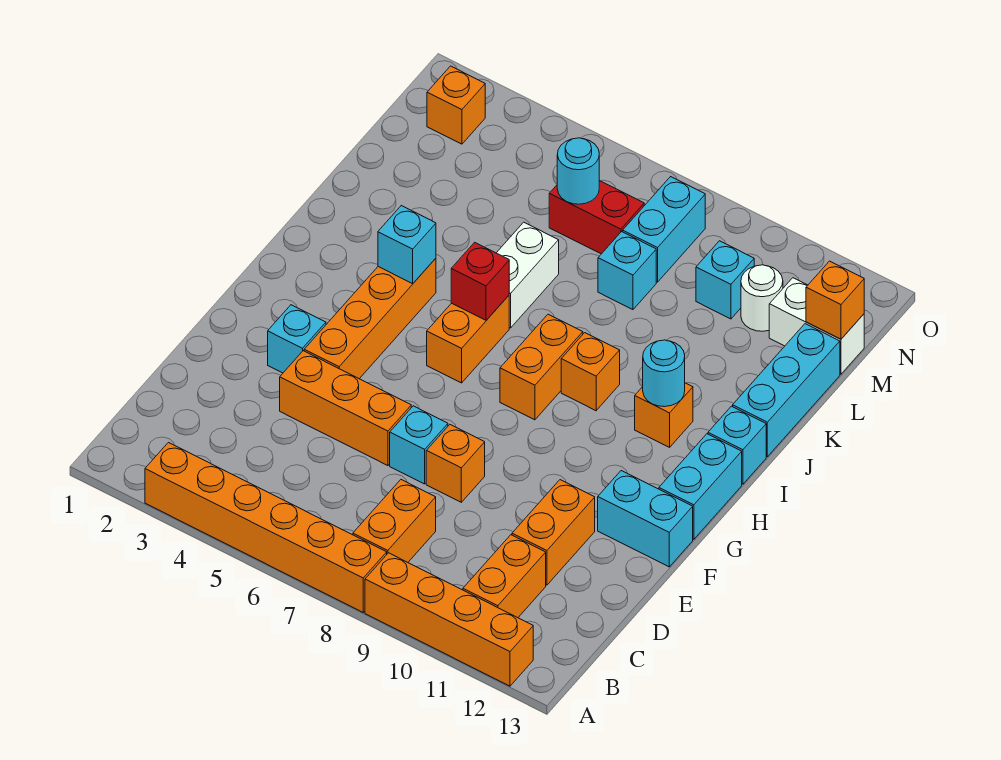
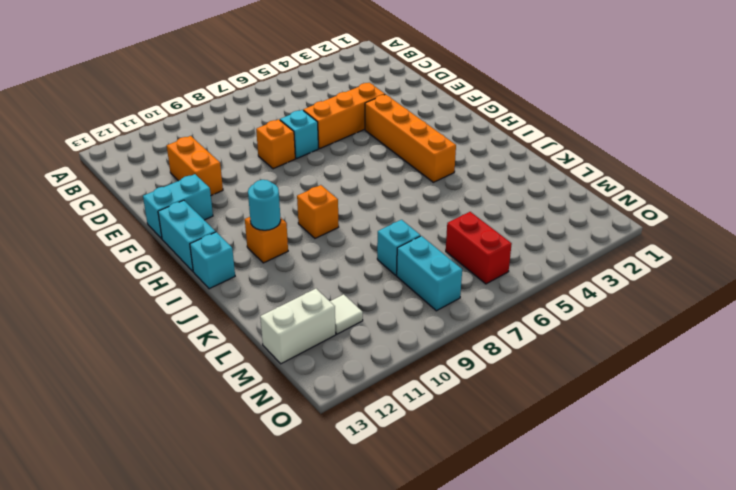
red 1x2 brick [446,212,512,284] -> red 1x2 brick turned to [549,181,644,254]
white 1x1 tile [330,294,363,334] -> white 1x1 round brick [741,265,783,331]
none -> orange 1x6 brick [145,443,387,612]
none -> orange 1x4 brick [365,553,533,686]
none -> orange 1x2 brick [353,480,436,562]
none -> orange 1x2 brick [463,535,546,618]

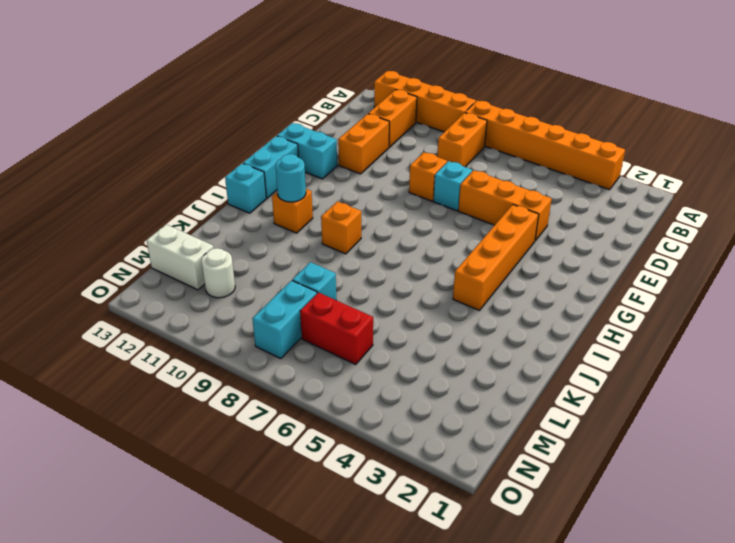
none -> cyan 1x1 brick [268,305,326,373]
none -> orange 1x2 brick [427,296,509,383]
none -> orange 1x2 brick [500,314,583,420]
none -> white 1x2 brick [497,222,559,328]

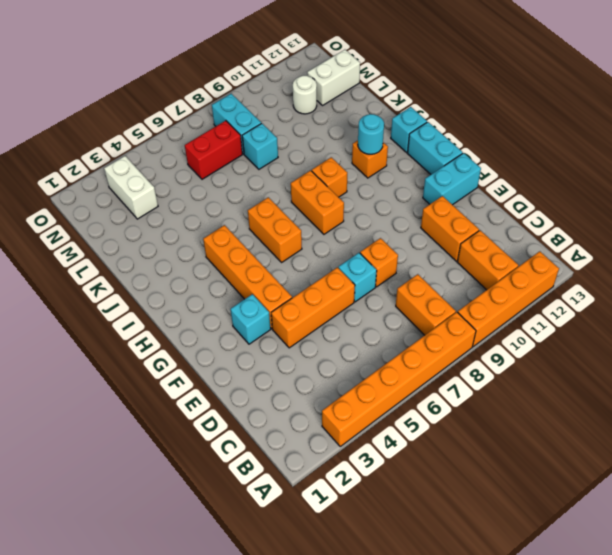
white 1x2 brick [104,156,158,219] -> white 1x2 brick moved to [497,222,559,328]
none -> cyan 1x3 brick [733,324,840,457]
none -> cyan 1x1 brick [696,241,754,319]
none -> orange 1x1 brick [427,66,485,144]
none -> cyan 1x1 brick [378,206,436,284]

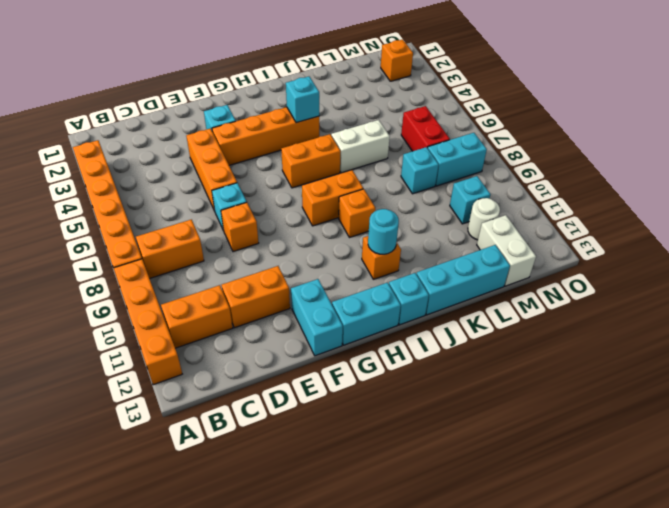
none -> red 1x1 brick [451,242,509,320]
none -> cyan 1x1 round brick [557,138,599,204]
none -> orange 1x1 brick [806,261,864,339]

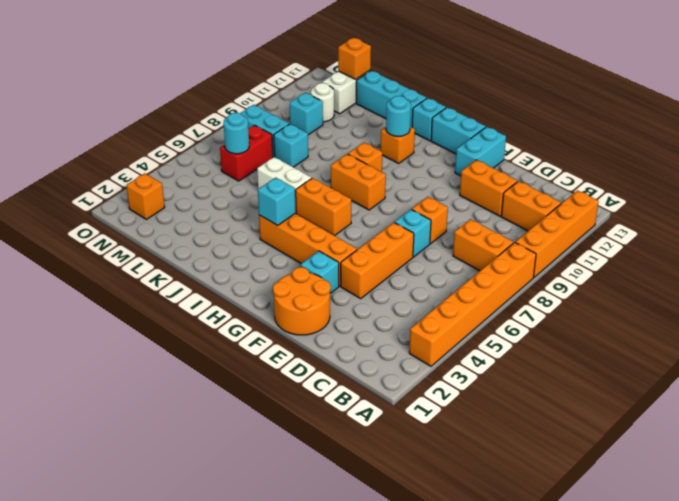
orange 2x2 round brick [273,267,331,335] -> none
none -> red 1x1 brick [451,242,509,320]

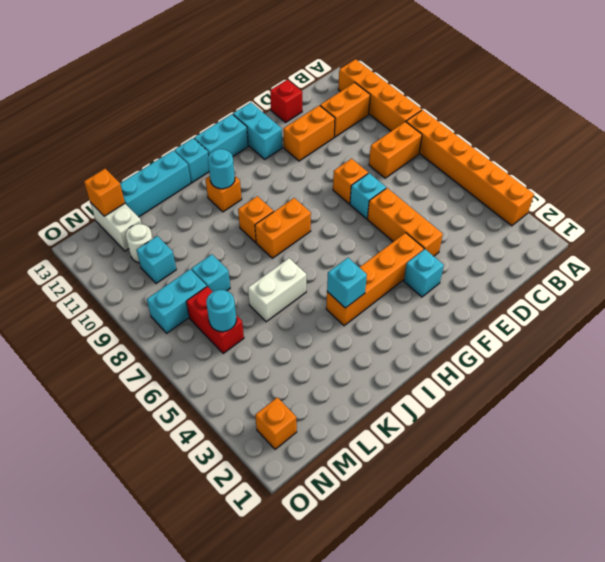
red 1x1 brick [270,80,302,122] -> red 1x1 brick moved to [451,242,509,320]
none -> orange 1x2 brick [427,296,509,383]

